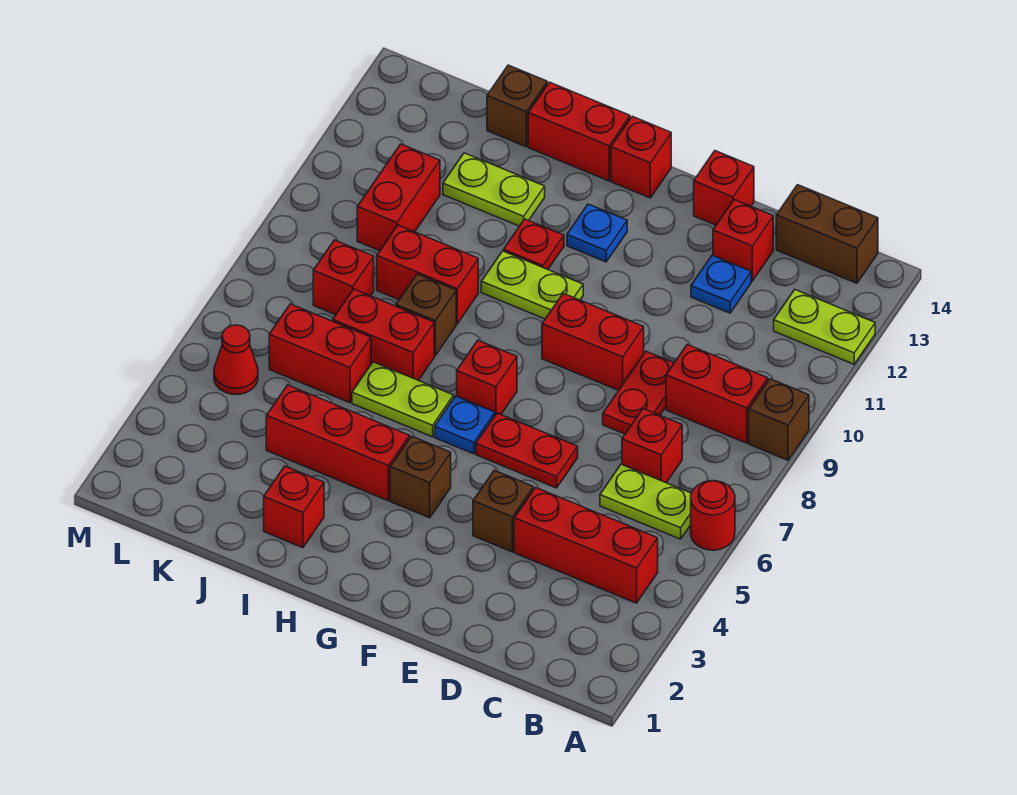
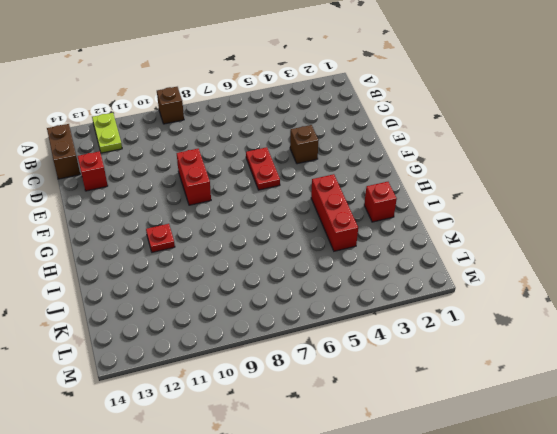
none -> red 1x1 round brick [691,481,735,550]
none -> red 1x3 brick [514,487,658,603]
none -> lime 1x2 plate [600,464,691,539]
none -> red 1x2 brick [666,345,768,443]

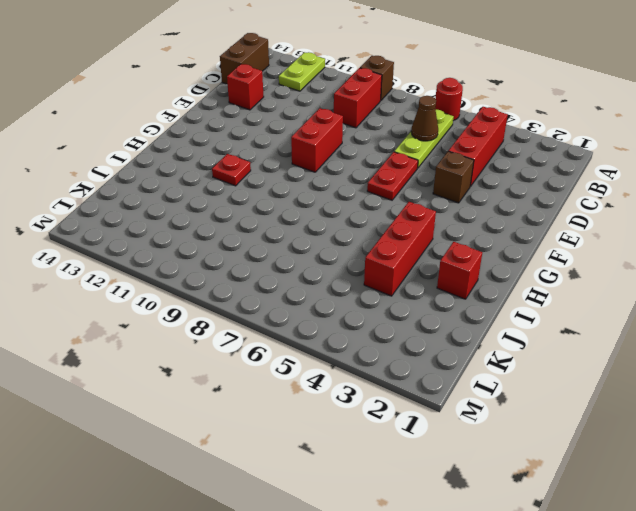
lime 1x3 plate [394,110,454,168] -> lime 1x2 plate [600,464,691,539]
brown 1x1 cone [411,96,438,141] -> none
none -> red 1x1 brick [622,409,682,483]
none -> red 1x2 plate [603,351,674,434]
none -> blue 1x1 plate [691,255,751,313]
none -> red 1x1 brick [694,151,754,225]

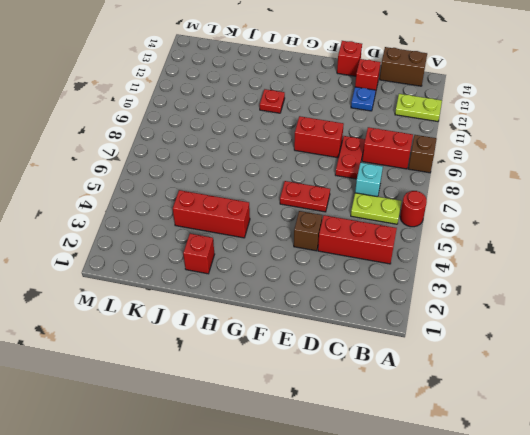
cyan 1x1 brick [355,163,383,197] -> red 1x1 brick [622,409,682,483]
none -> brown 1x1 brick [390,436,451,518]
none -> blue 1x1 plate [435,396,495,454]
none -> red 1x1 brick [457,340,517,415]
none -> lime 1x2 plate [481,251,583,319]

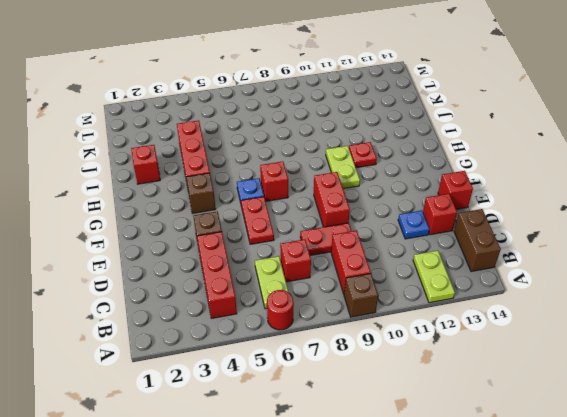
none -> blue 1x1 plate [567,204,627,262]
none -> red 1x1 brick [611,116,671,198]
none -> lime 1x2 plate [352,362,454,437]
none -> red 1x2 brick [528,82,630,181]

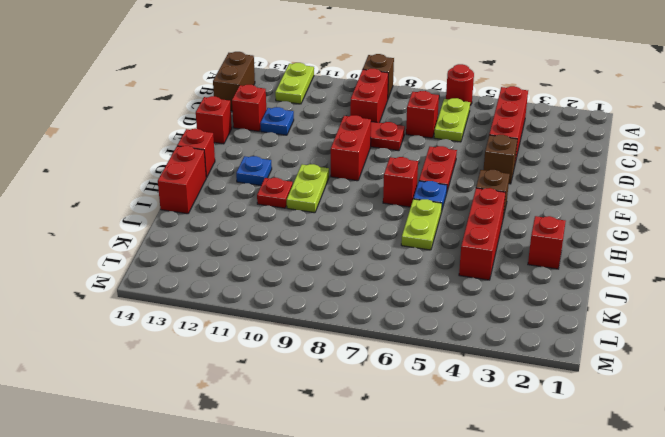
none -> red 1x2 brick [333,289,434,380]
none -> brown 1x1 brick [396,274,456,356]
none -> red 1x2 brick [377,225,478,324]
none -> lime 1x2 plate [443,153,545,226]

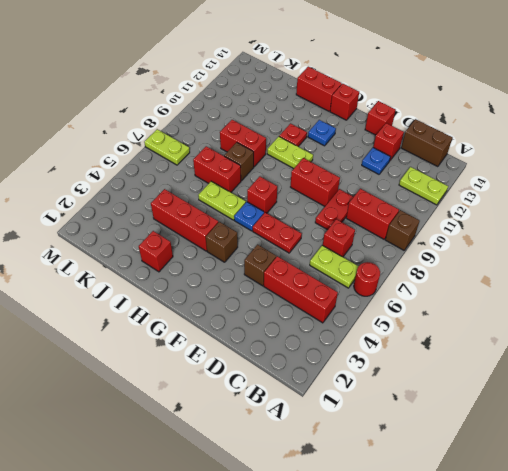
lime 1x2 plate [144,129,190,165] -> lime 1x2 plate moved to [443,153,545,226]
none -> red 1x2 brick [269,304,371,403]
none -> brown 1x1 brick [487,65,547,147]
none -> red 1x1 brick [313,240,374,315]
none -> red 1x2 brick [357,144,440,251]

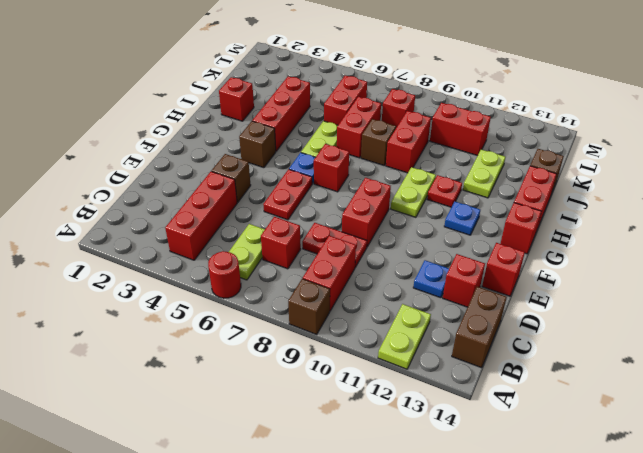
none -> red 1x1 cone [214,325,258,394]

